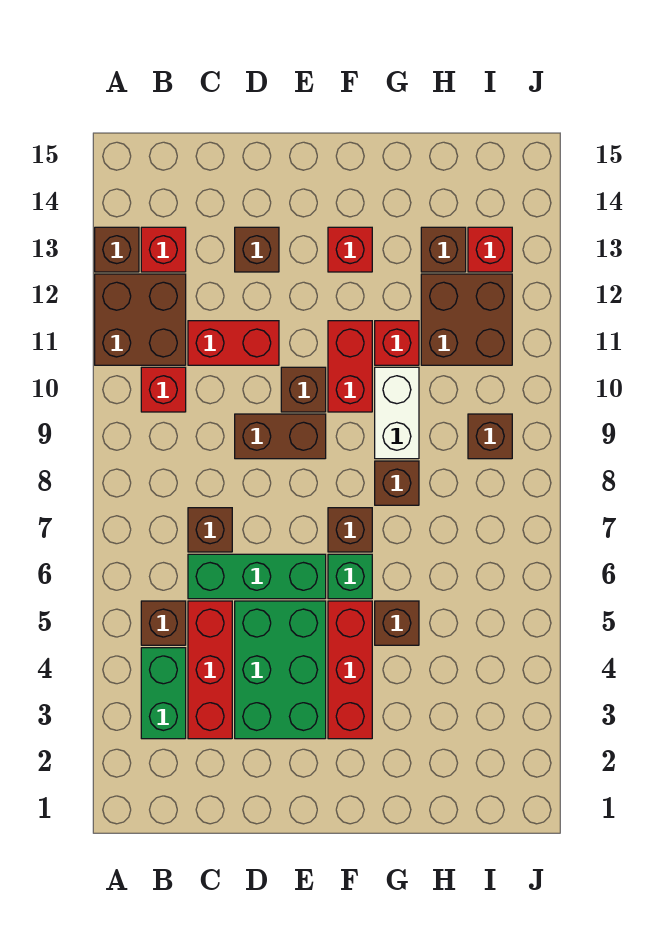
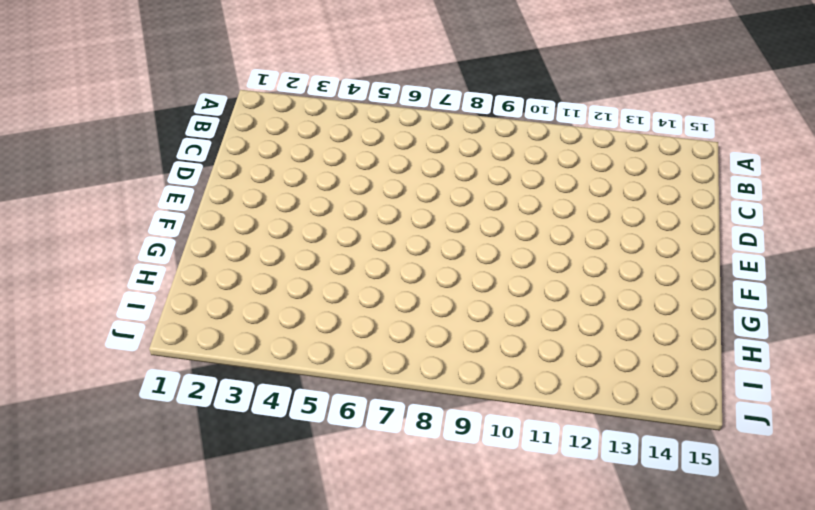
none -> brown 2x2 brick [95,274,186,365]
none -> brown 1x1 brick [95,227,139,272]
none -> green 1x2 brick [141,648,186,739]

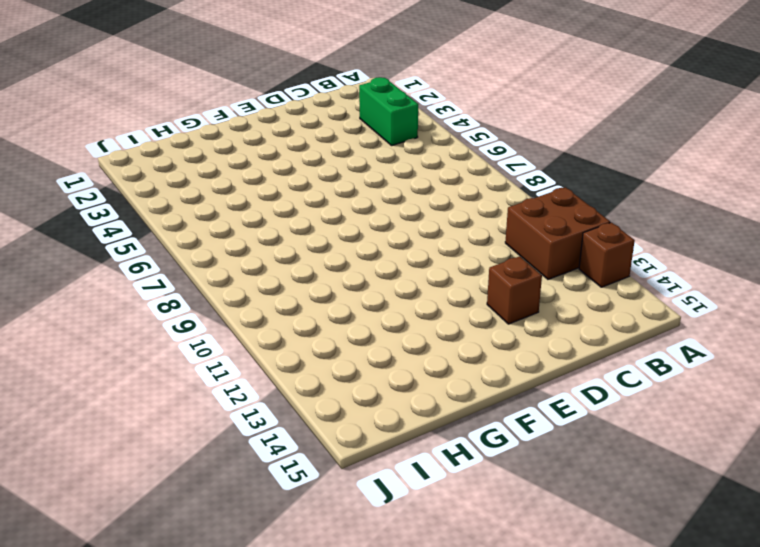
none -> brown 1x1 brick [141,601,186,645]
none -> red 1x1 brick [141,367,186,412]
none -> red 1x1 brick [141,227,186,272]

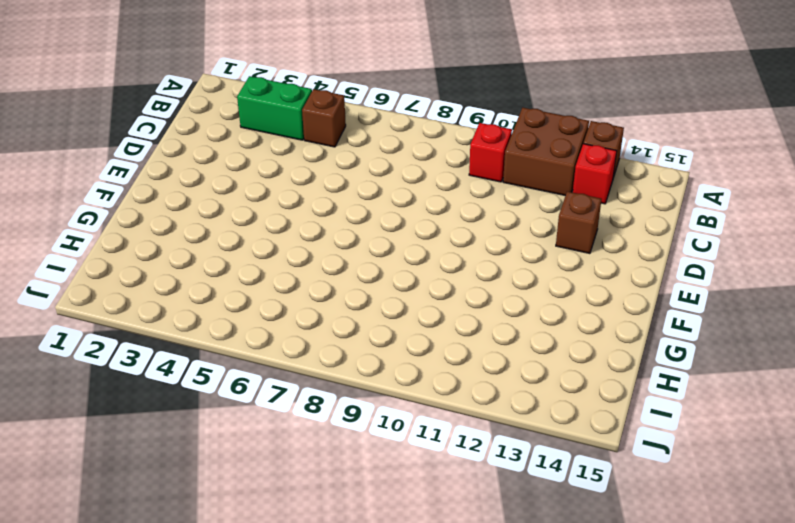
none -> red 1x3 brick [188,601,232,739]
none -> green 1x3 brick [188,554,326,599]
none -> brown 1x1 brick [188,508,232,552]

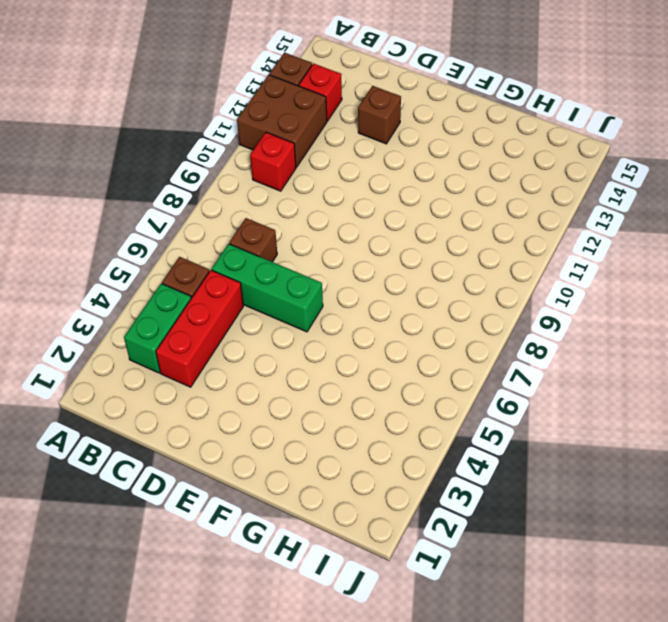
none -> red 1x2 brick [188,321,279,365]
none -> green 2x3 brick [235,601,326,739]
none -> brown 1x2 brick [235,414,326,459]

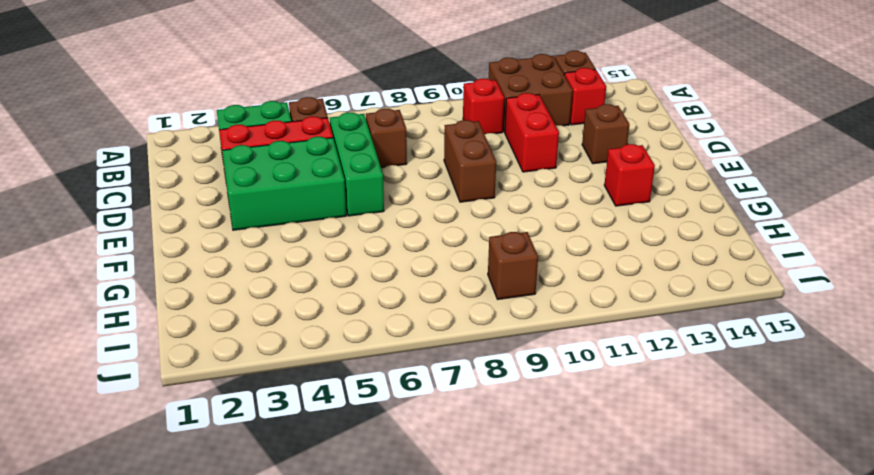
none -> brown 1x1 brick [281,367,326,412]
none -> red 1x3 brick [328,601,372,739]
none -> green 1x1 brick [328,554,372,599]

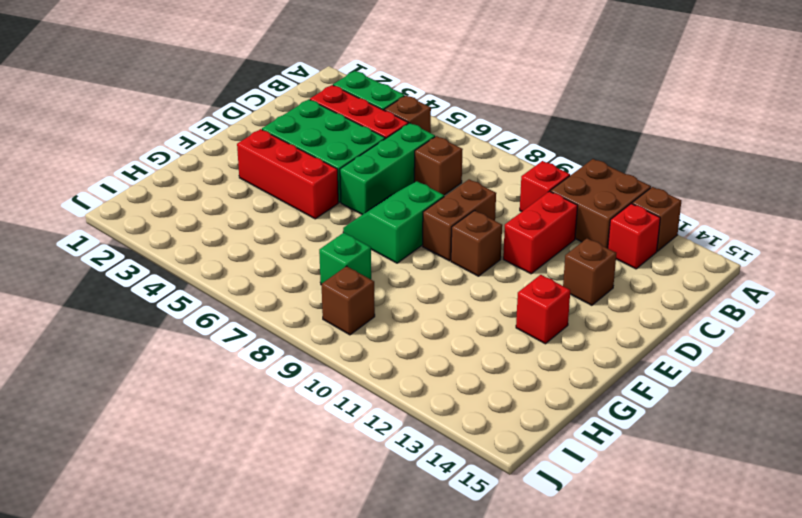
green 2x2 slope [343,181,444,263] -> brown 1x1 brick [328,508,372,552]
green 1x1 brick [319,233,371,285] -> green 1x1 brick moved to [328,554,372,599]
none -> red 1x2 brick [328,321,372,412]
none -> brown 1x1 brick [375,601,419,645]
none -> brown 1x1 brick [375,461,419,505]

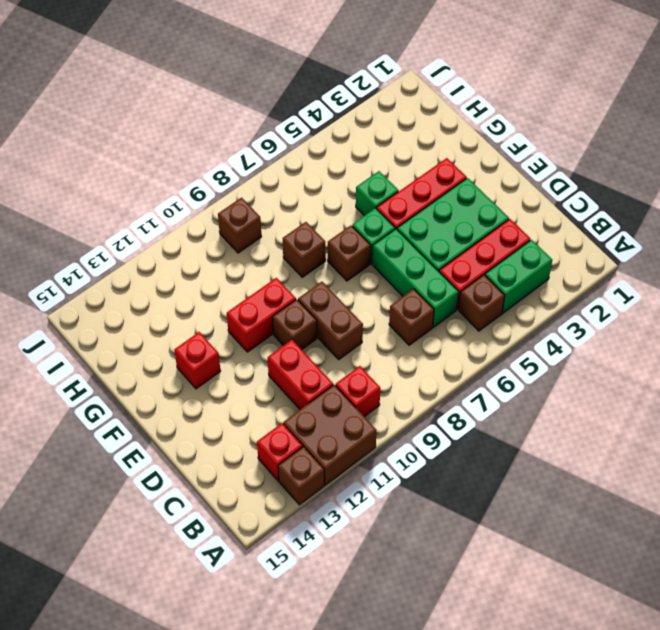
green 1x1 brick [356,171,399,216] -> brown 1x1 brick [375,601,419,645]
none -> brown 1x1 brick [235,227,279,272]
none -> white 1x2 brick [375,367,419,459]
none -> red 1x1 brick [375,321,419,365]

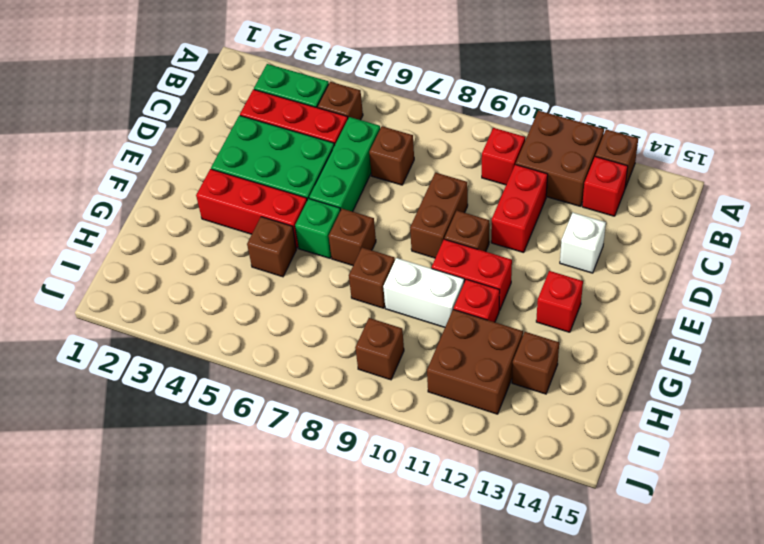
white 1x1 brick [560,213,606,273] -> brown 1x1 brick [235,227,279,272]
none -> red 1x1 brick [468,227,512,272]

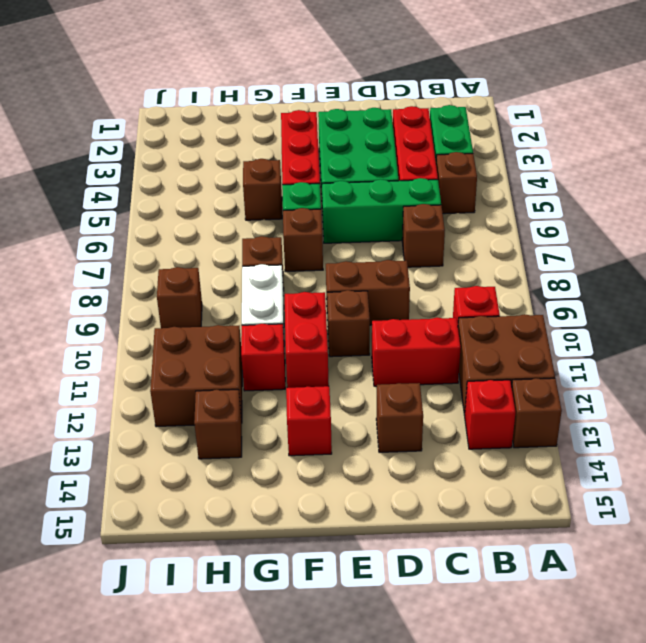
none -> red 1x1 brick [468,227,512,272]

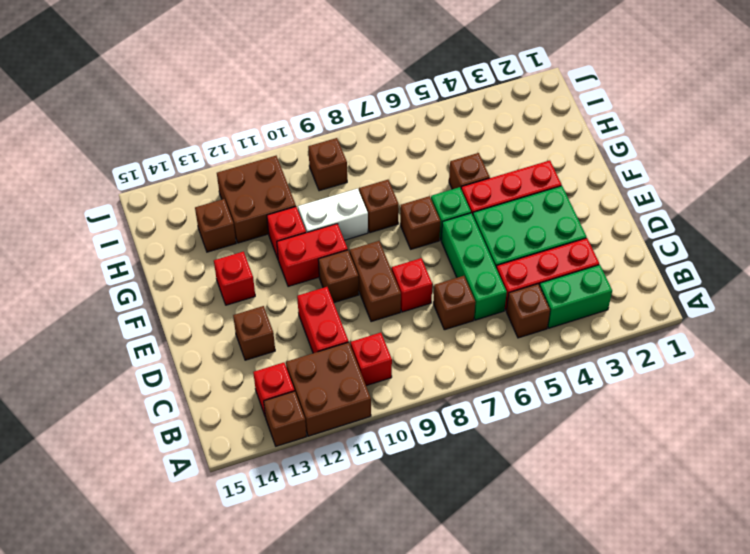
red 1x1 brick [392,258,432,312] -> red 1x1 brick moved to [468,227,512,272]

